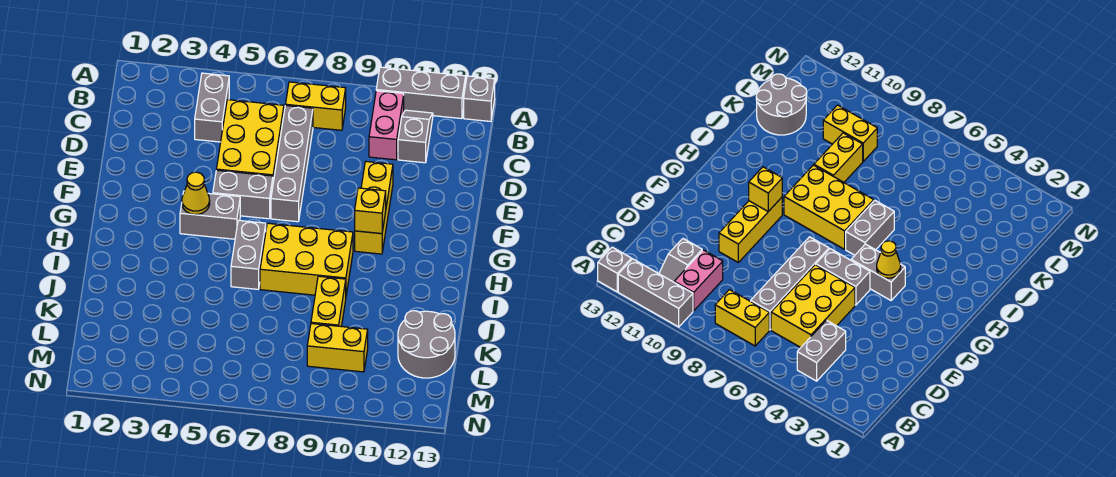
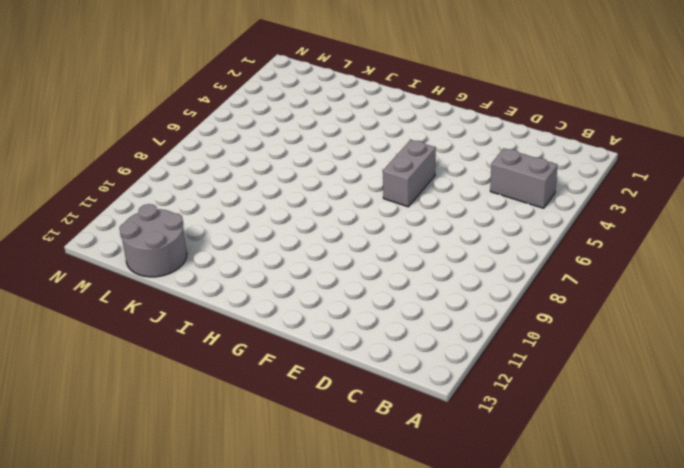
none -> grey 1x3 brick [376,67,466,119]
none -> grey 1x1 brick [464,76,495,121]
none -> yellow 1x2 brick [285,82,346,130]

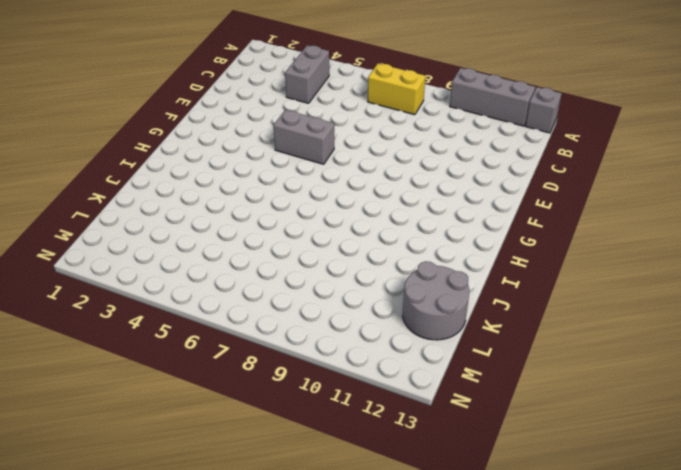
none -> pink 1x2 brick [369,91,404,160]
none -> grey 1x2 slope [398,110,433,163]
none -> yellow 2x3 brick [216,100,284,182]

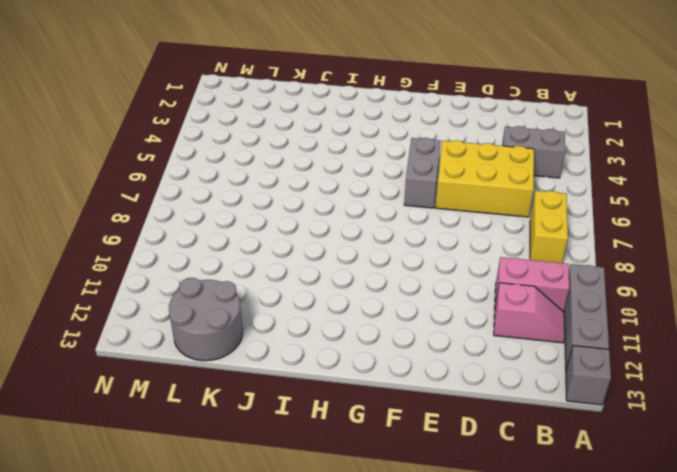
pink 1x2 slope [494,283,565,343] -> grey 1x2 slope [398,110,433,163]
none -> grey 1x4 brick [271,105,313,222]
none -> yellow 1x3 brick [355,162,393,254]
none -> grey 1x2 brick [180,192,240,239]

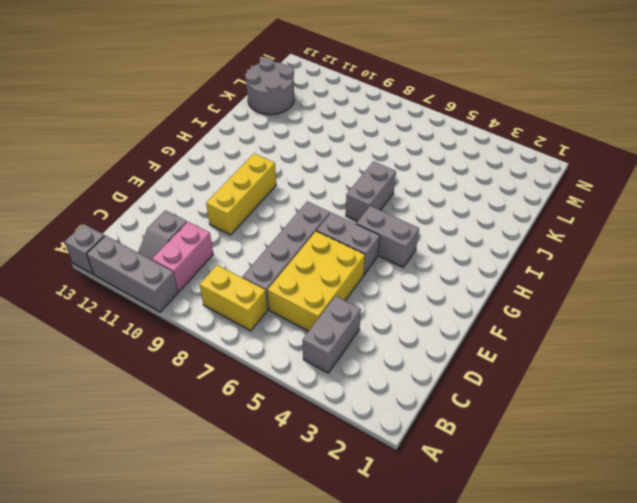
none -> yellow 2x3 brick [260,223,353,295]
none -> yellow 1x2 brick [311,276,346,327]
none -> yellow 1x2 brick [307,324,368,372]

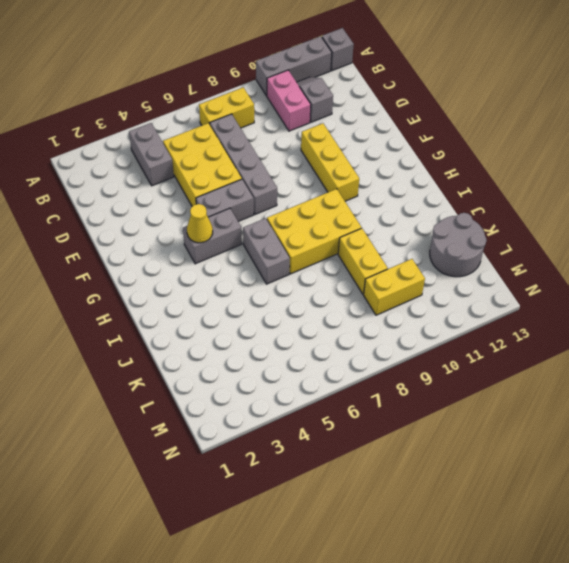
none -> yellow 1x1 brick [355,188,386,234]

